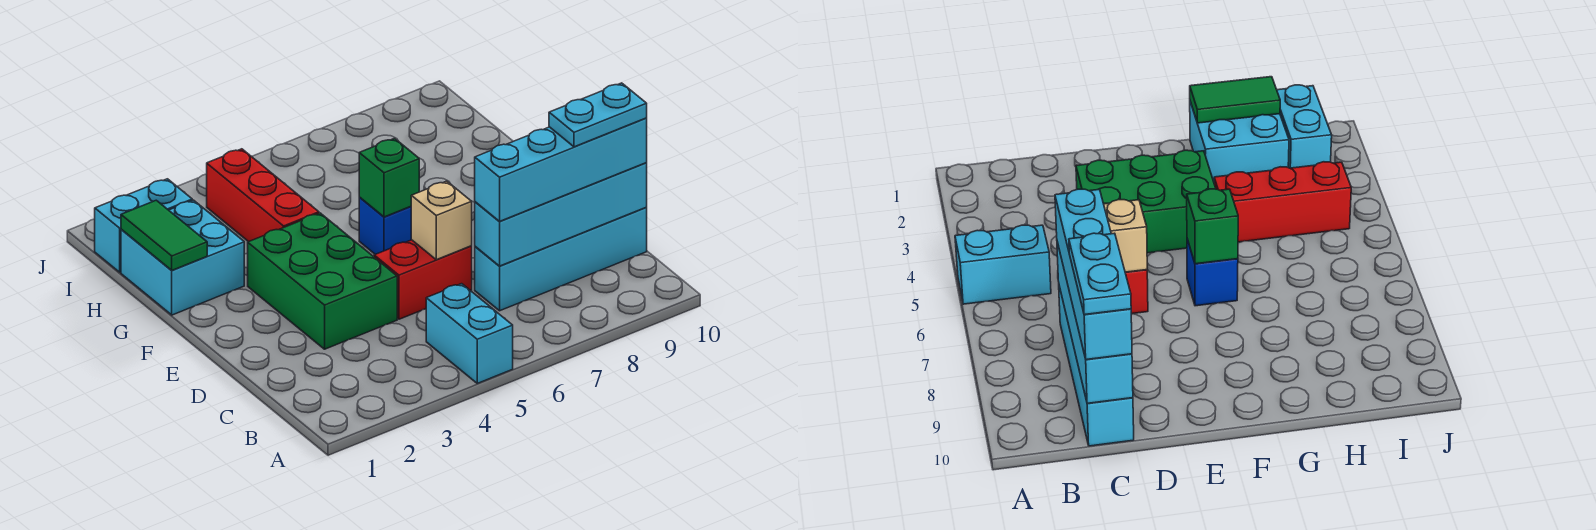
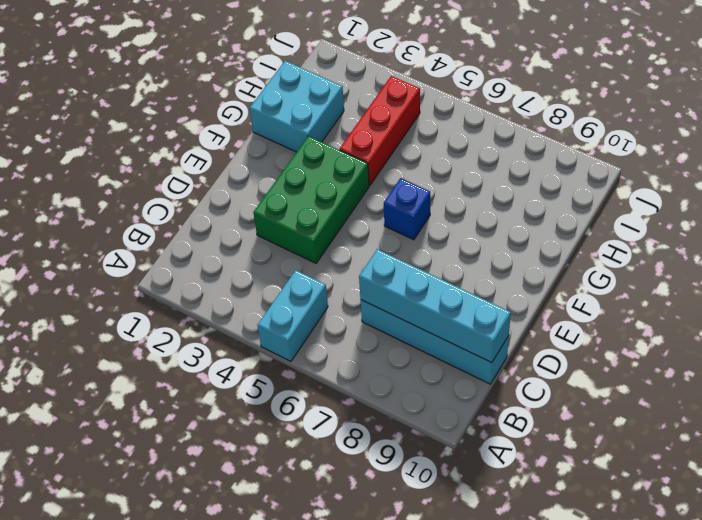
none -> red 1x2 brick [374,240,472,319]
none -> cyan 1x2 brick [95,179,192,272]
none -> tan 1x1 brick [411,181,472,260]

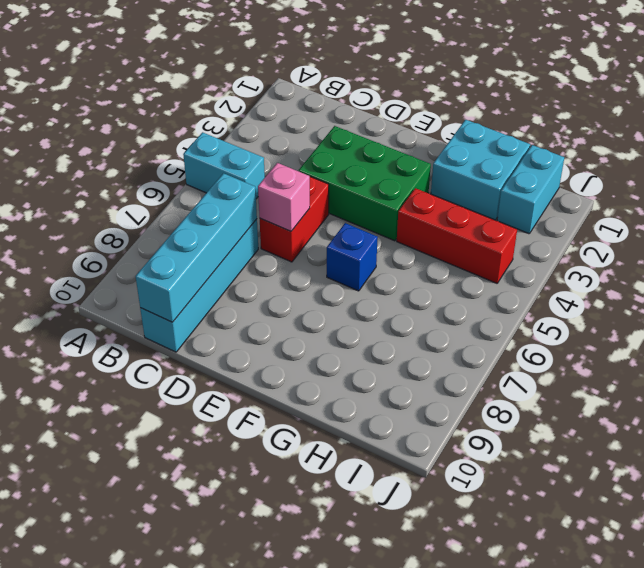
pink 1x1 brick [258,163,310,231] -> tan 1x1 brick [411,181,472,260]
none -> green 1x1 brick [359,138,419,217]
none -> green 1x2 tile [121,200,207,270]
none -> cyan 1x4 brick [475,118,647,221]

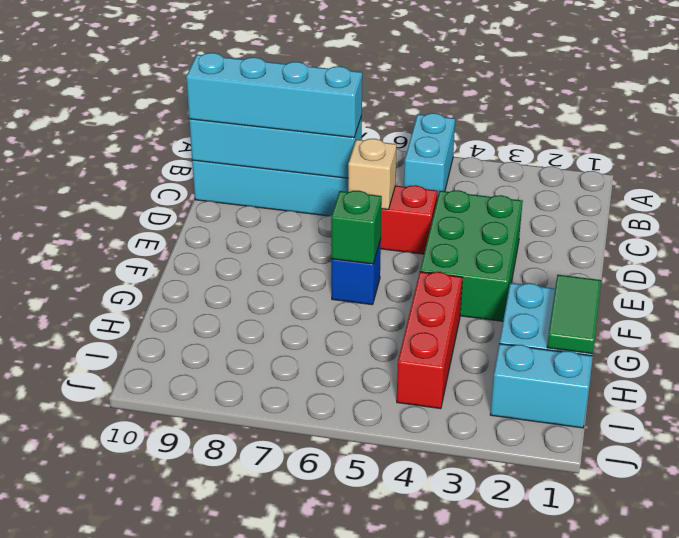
none -> cyan 1x2 plate [549,83,647,147]

